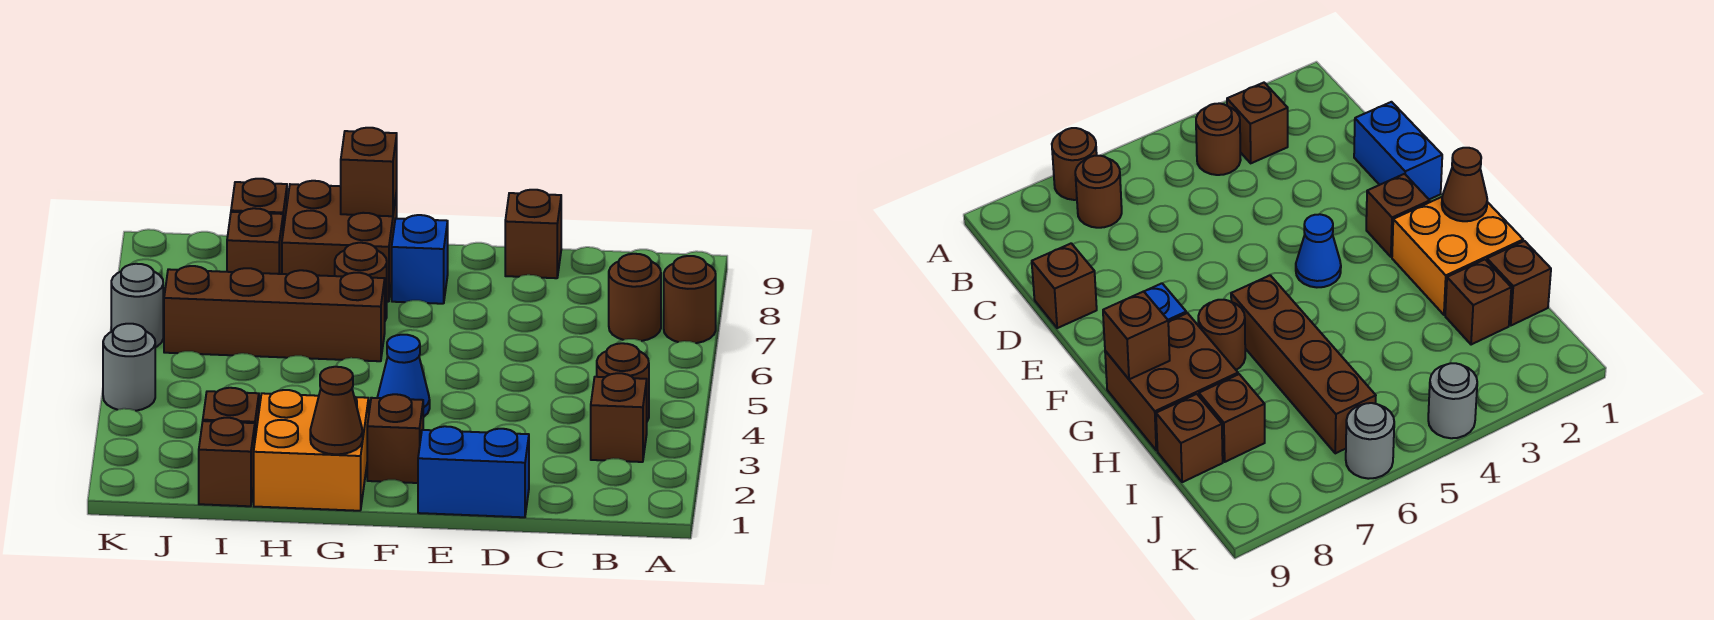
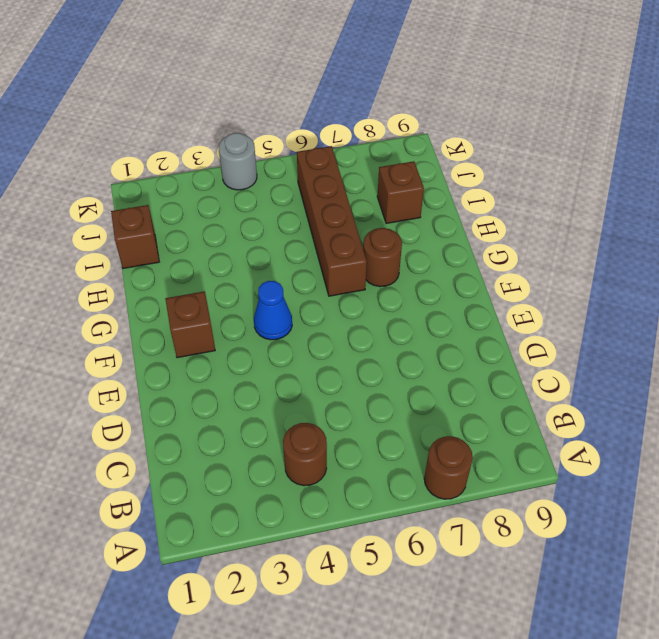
none -> brown 1x1 brick [591,373,647,462]
none -> brown 1x1 round brick [609,254,661,341]
none -> blue 1x2 brick [418,426,529,517]

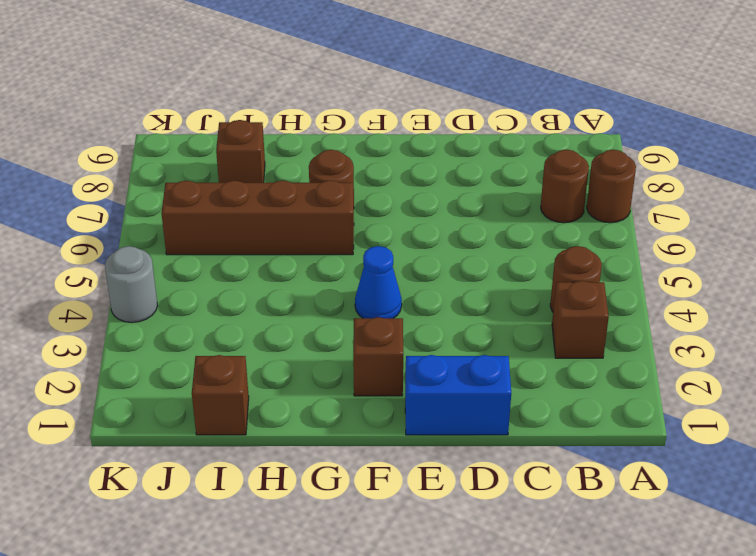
none -> brown 1x1 brick [505,190,561,278]
none -> blue 1x1 brick [392,215,448,304]
none -> orange 2x2 brick [254,390,369,511]

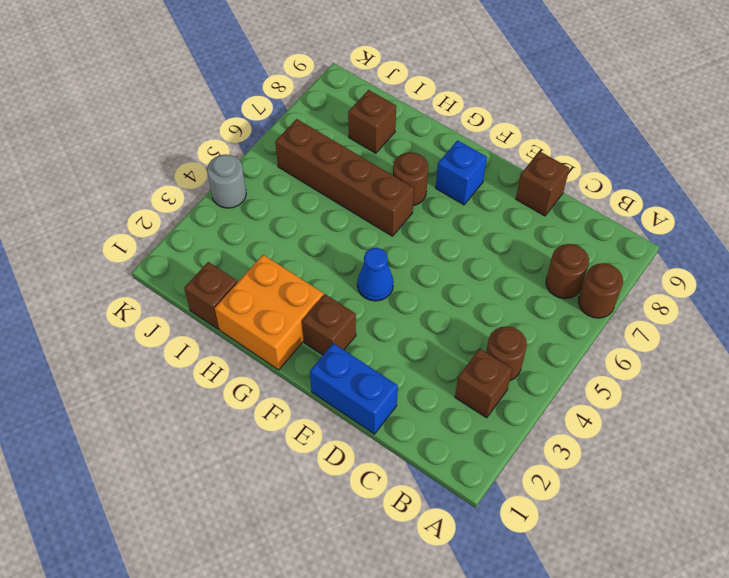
none -> brown 2x2 brick [282,181,397,302]
none -> brown 1x1 brick [203,388,259,438]
none -> brown 1x1 brick [231,179,287,230]

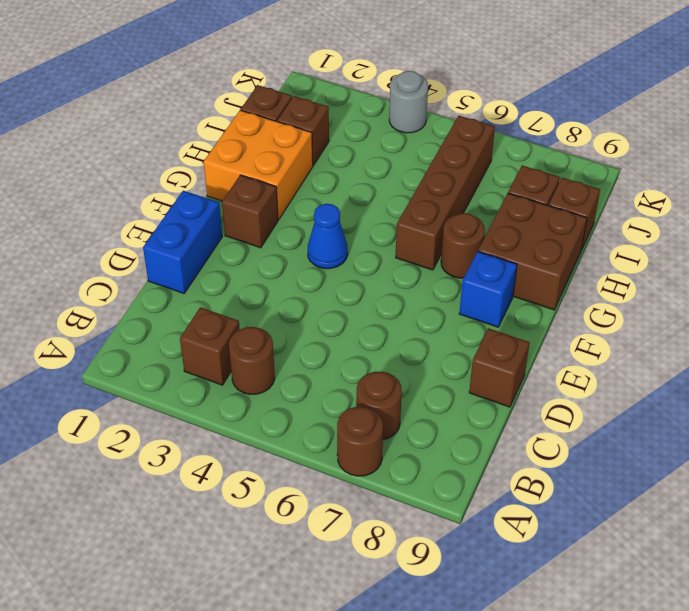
none -> grey 1x1 round brick [111,264,163,347]
none -> brown 1x1 cone [310,367,363,454]
none -> brown 1x1 brick [341,128,397,216]

